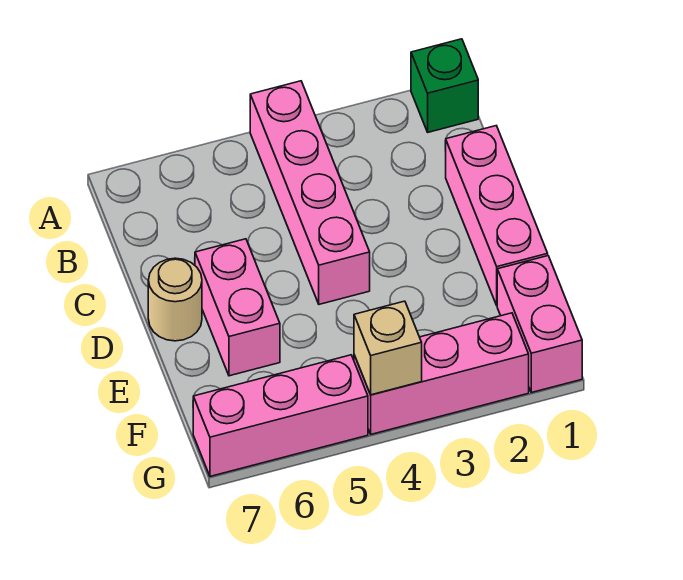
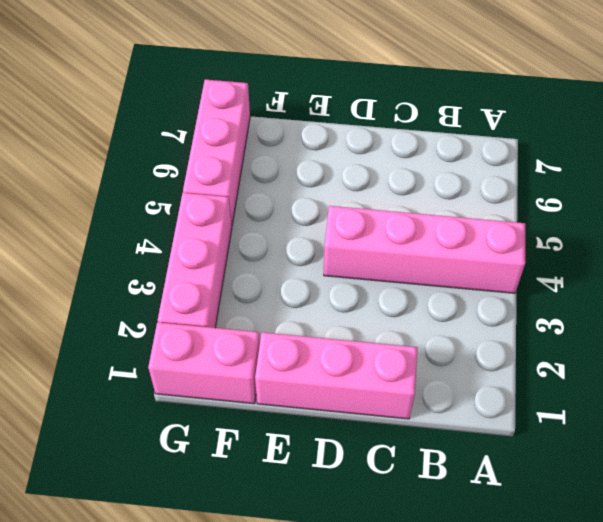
none -> green 1x1 brick [411,39,478,132]
none -> pink 1x2 brick [195,239,280,376]

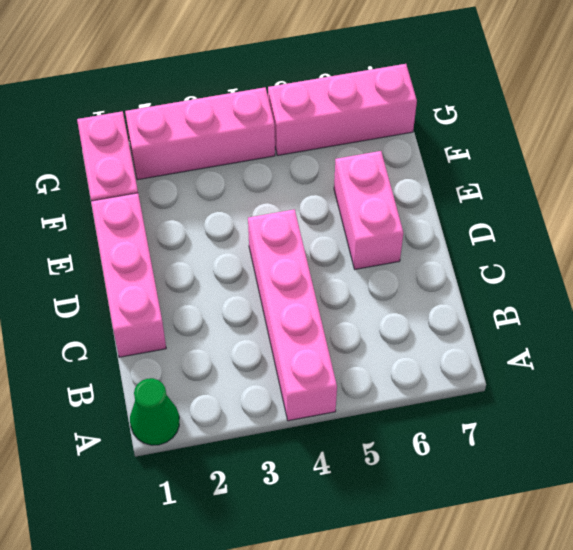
green 1x1 cone [130,378,179,445] -> green 1x1 brick [411,39,478,132]
none -> tan 1x1 round brick [148,258,202,341]
none -> tan 1x1 brick [354,301,422,395]

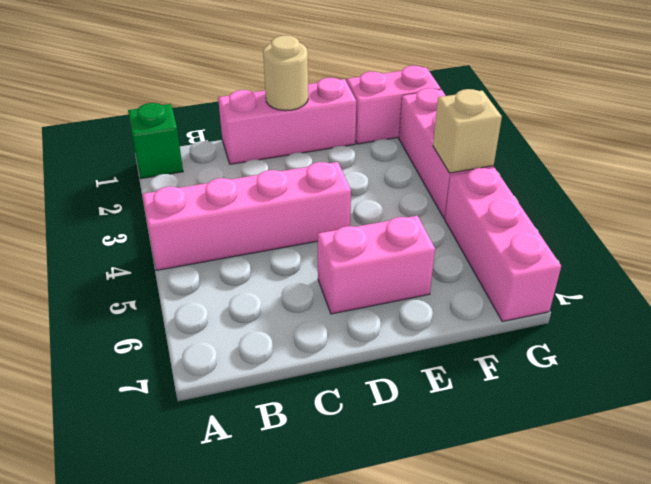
tan 1x1 round brick [263,35,308,111] -> tan 1x1 round brick moved to [148,258,202,341]

